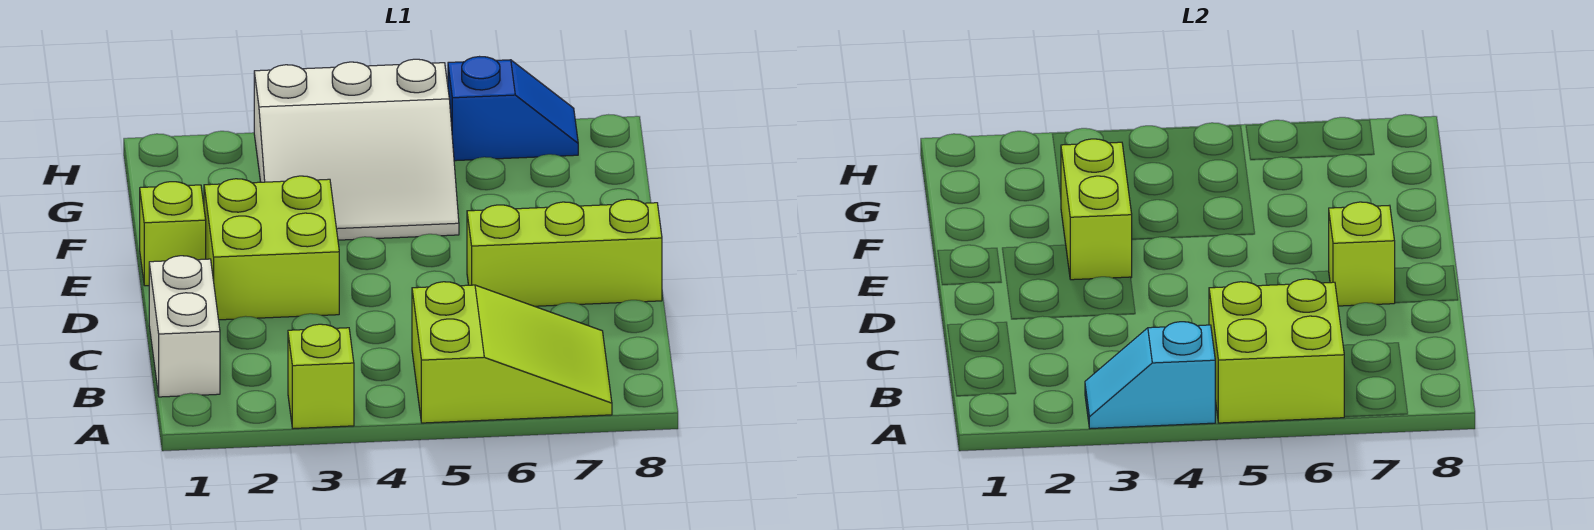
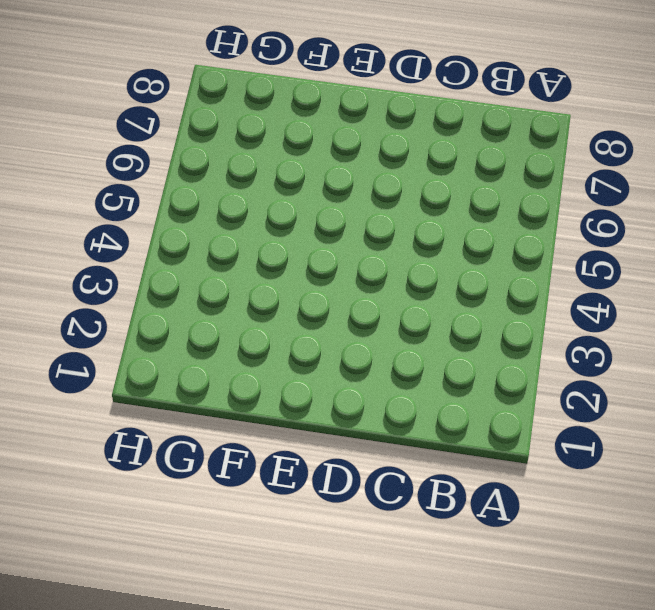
none -> lime 1x1 brick [288,324,354,429]
none -> lime 2x3 slope [412,282,612,423]
none -> white 1x2 brick [149,256,220,397]

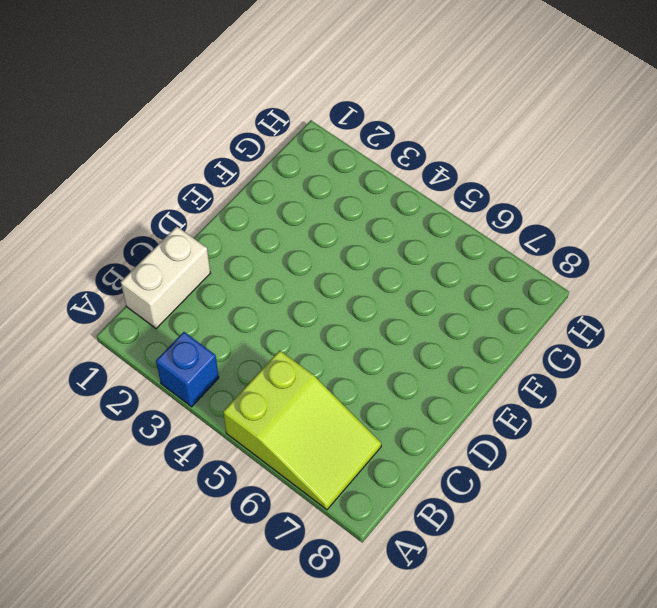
blue 1x1 brick [156,332,219,407] -> lime 1x1 brick [288,324,354,429]
none -> lime 2x2 brick [204,176,339,320]
none -> lime 1x3 brick [467,199,662,306]
none -> lime 1x1 brick [140,182,206,286]

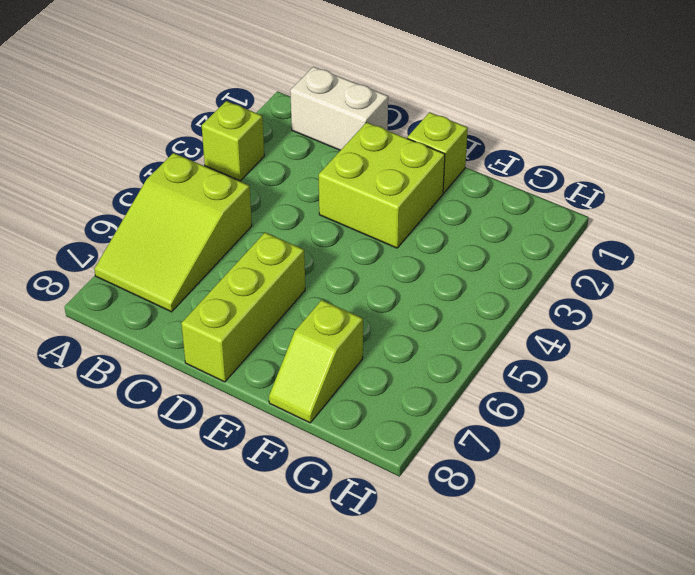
lime 1x2 slope [269,300,363,423] -> none
none -> white 3x3 slope [254,59,459,240]
none -> blue 1x2 slope [448,57,578,161]
none -> cyan 1x2 slope [1085,322,1215,429]

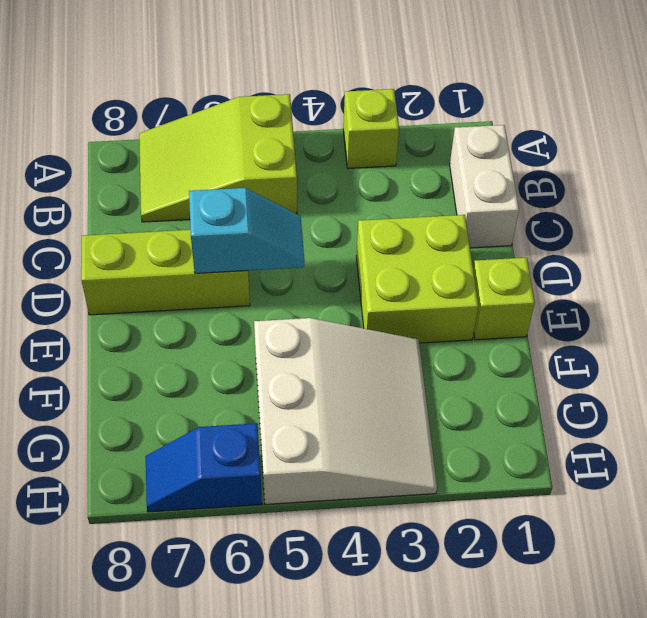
cyan 1x2 slope [189,188,304,273] -> cyan 1x2 slope moved to [1085,322,1215,429]
white 3x3 slope [254,318,437,504] -> white 3x3 slope turned to [254,59,459,240]
none -> lime 2x2 brick [1209,279,1344,423]
none -> lime 1x1 brick [1329,202,1395,306]
none -> lime 1x2 brick [1061,139,1132,280]

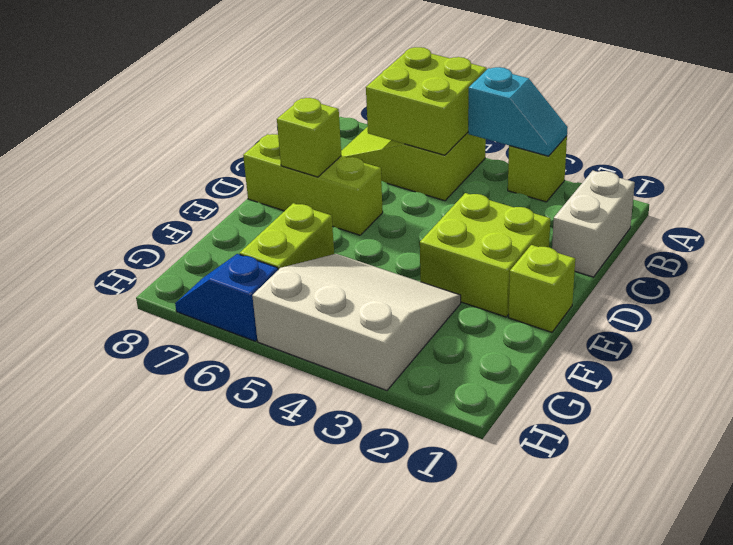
lime 1x2 brick [240,203,334,270] -> lime 1x2 brick moved to [1061,139,1132,280]

